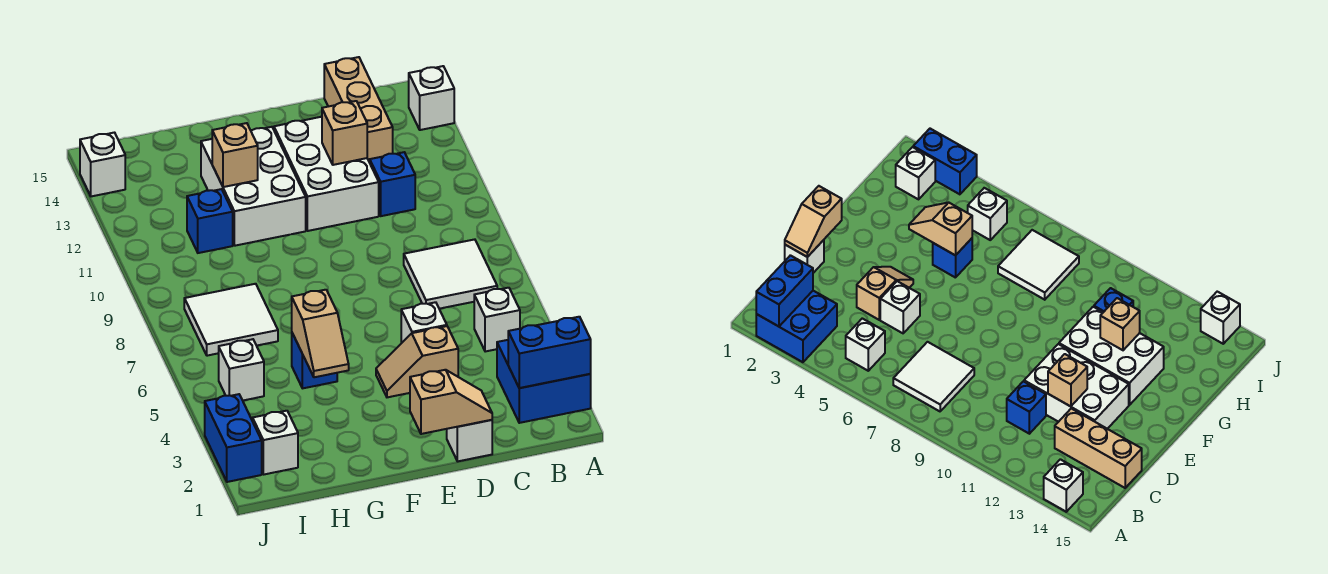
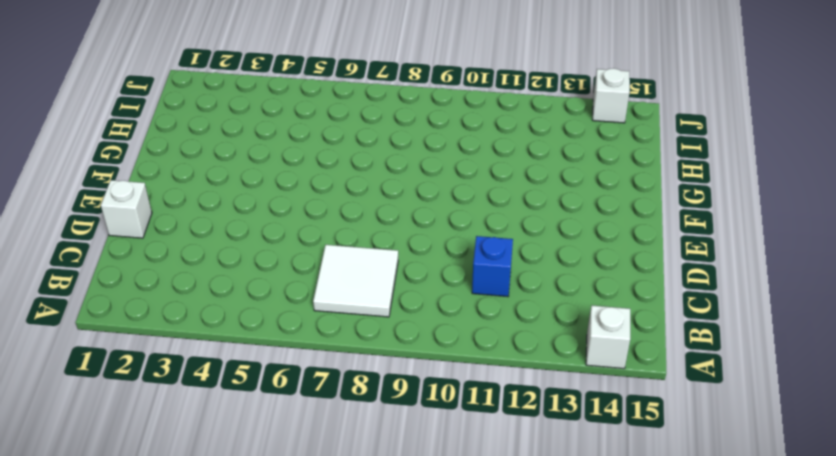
none -> blue 2x2 brick [497,340,591,423]
none -> white 1x1 brick [474,288,520,352]
none -> tan 1x3 brick [324,57,393,162]

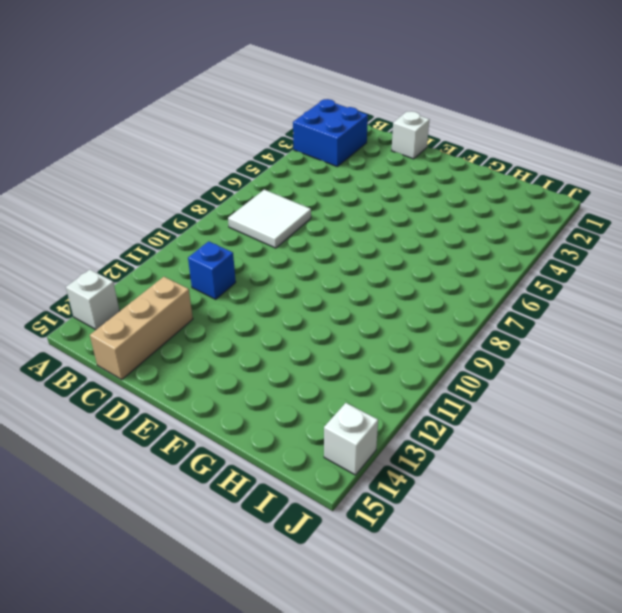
none -> white 1x1 brick [474,288,520,352]
none -> tan 1x2 slope [376,326,458,397]
none -> white 1x1 brick [401,302,447,343]

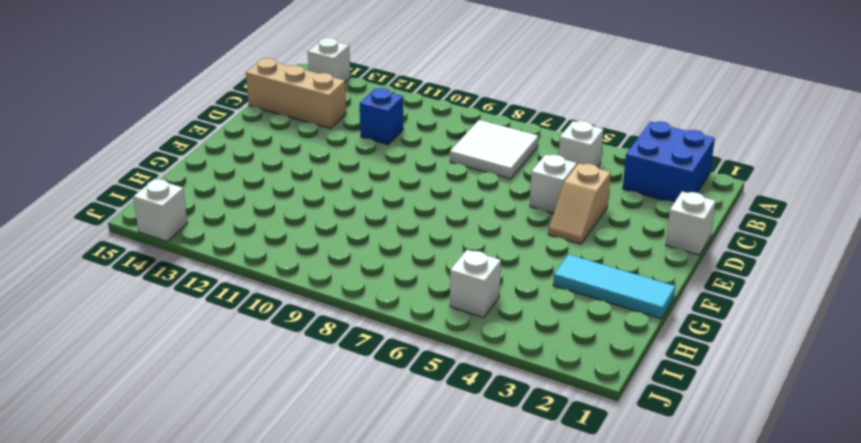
cyan 1x3 tile [553,254,675,319] -> none
none -> white 2x3 brick [274,117,379,231]
none -> white 2x3 brick [201,127,306,246]
none -> blue 1x1 brick [292,333,337,388]

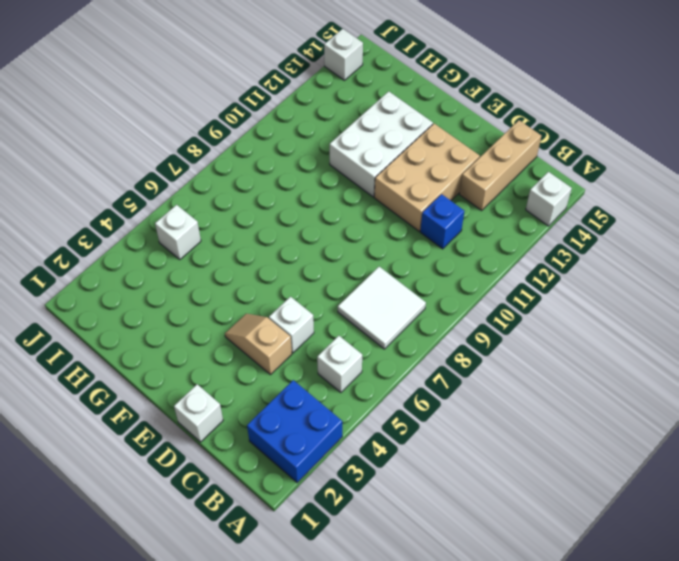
tan 2x3 brick [374,124,480,231] -> white 2x3 brick [274,117,379,231]
none -> blue 1x1 brick [292,333,337,388]
none -> white 2x2 tile [184,284,278,356]
none -> blue 1x1 brick [187,189,233,253]

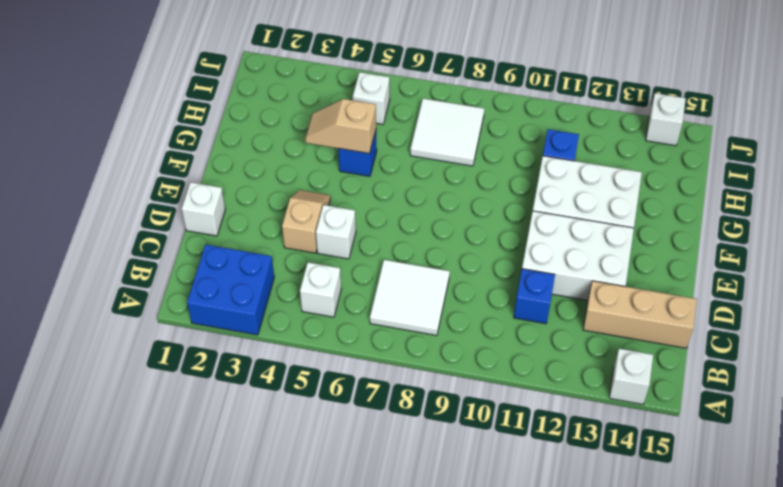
none -> white 1x1 brick [253,411,298,475]
none -> blue 1x2 brick [205,394,262,482]
none -> blue 1x2 brick [508,317,591,388]

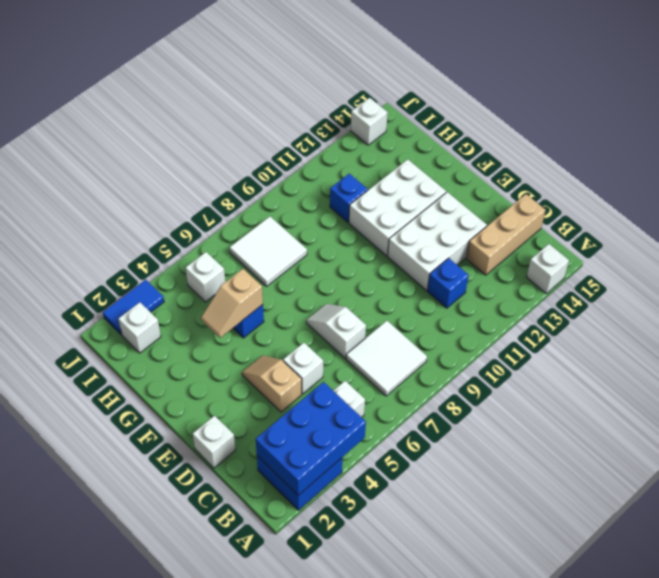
blue 2x3 brick [256,382,366,495] -> blue 1x2 brick [508,317,591,388]
white 1x2 slope [306,304,366,358] -> none
blue 1x2 tile [103,280,164,335] -> blue 1x2 brick [205,394,262,482]
none -> tan 1x2 slope [410,370,492,434]
none -> tan 1x1 brick [322,101,367,165]
none -> tan 1x1 brick [212,123,258,187]

